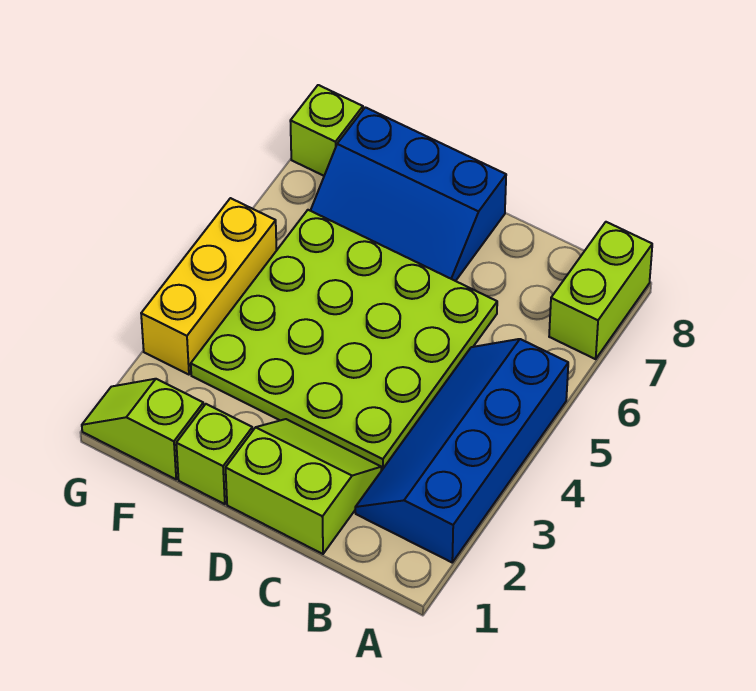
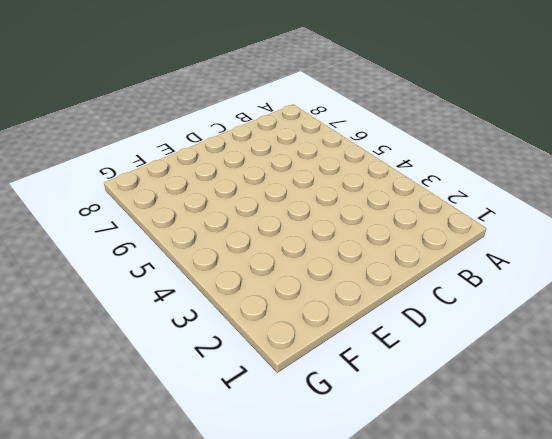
none -> blue 2x4 slope [355,339,568,562]
none -> lime 1x2 brick [549,222,652,359]

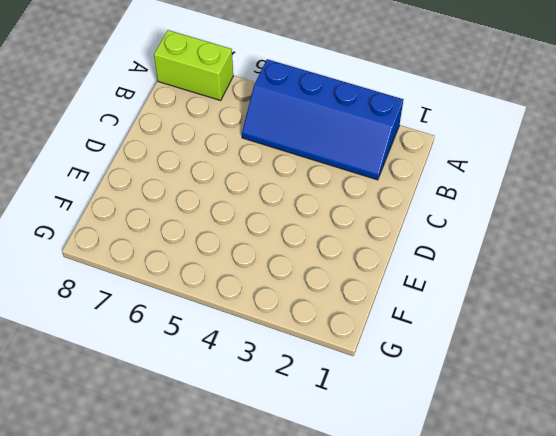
none -> lime 2x2 slope [226,419,381,554]
none -> lime 4x4 plate [191,210,497,471]

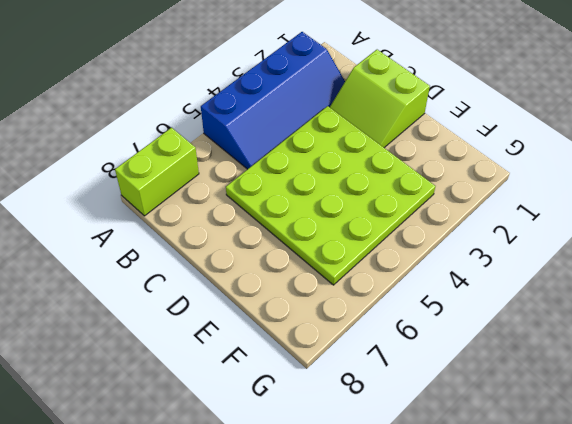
none -> blue 2x3 slope [310,107,506,281]
none -> lime 1x1 brick [176,404,253,504]

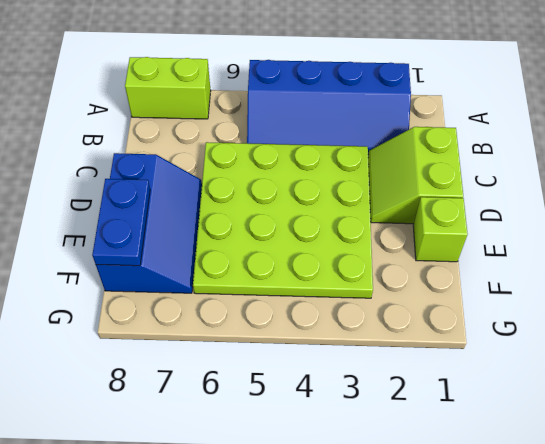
blue 1x2 plate [92,179,150,266] -> none
none -> lime 1x2 slope [82,379,204,479]
none -> yellow 1x3 brick [141,198,277,375]

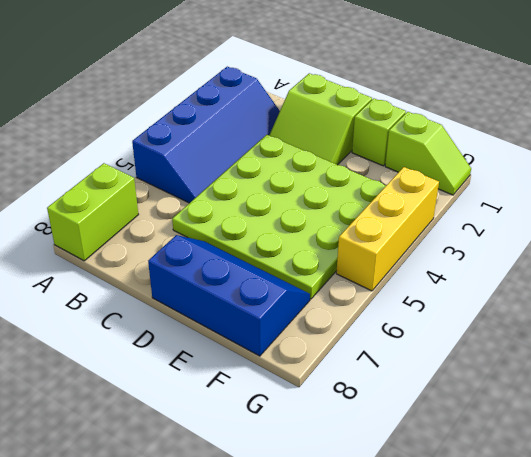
none -> lime 1x1 brick [290,85,363,176]

